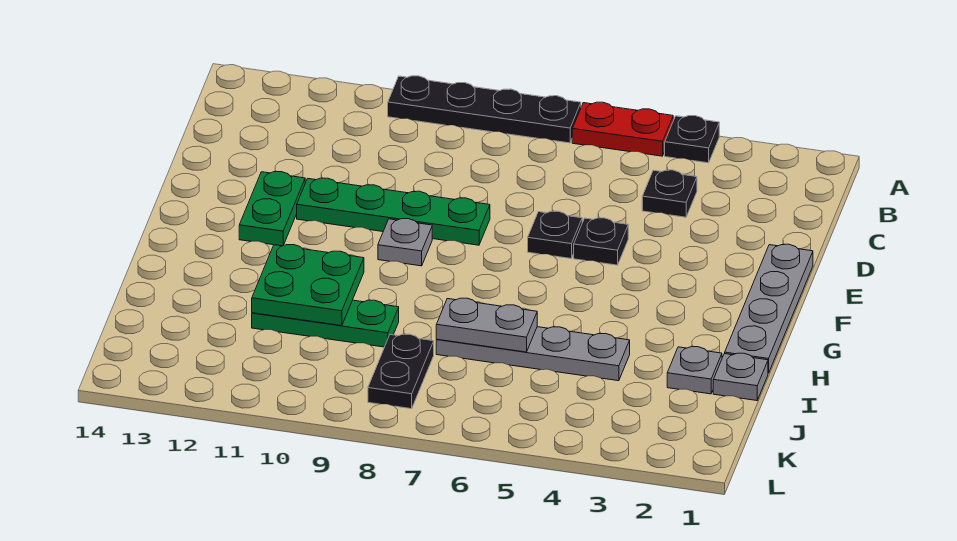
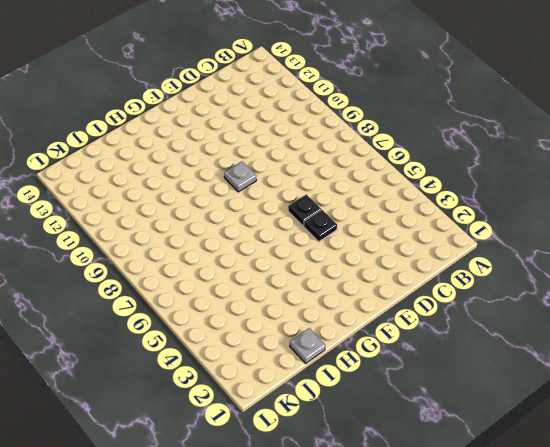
none -> black 1x1 plate [665,116,719,163]
none -> red 1x2 plate [572,102,673,156]
none -> black 1x4 plate [388,76,581,143]

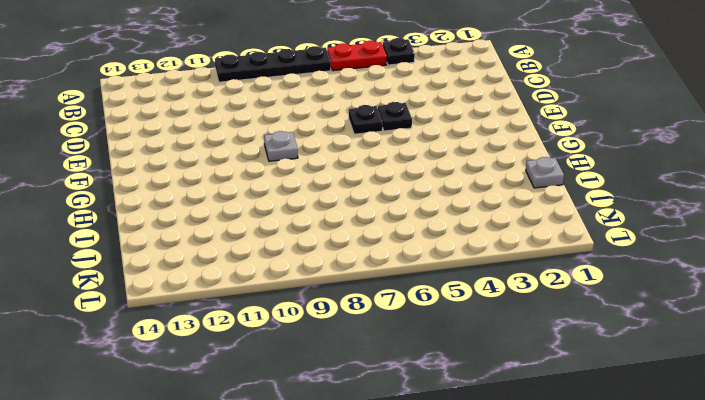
none -> black 1x1 plate [642,170,697,217]
none -> grey 1x4 plate [725,244,813,373]
none -> green 1x4 plate [297,178,490,245]

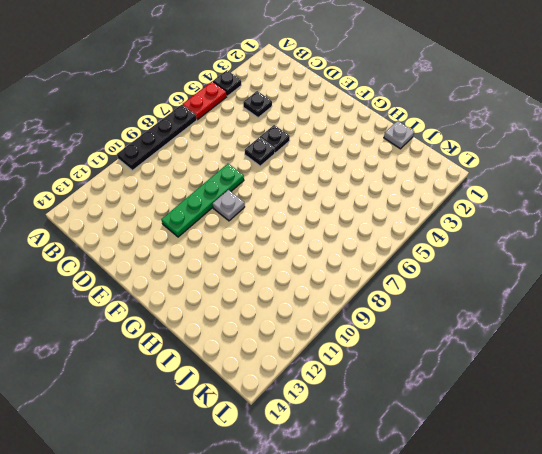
none -> grey 1x4 plate [725,244,813,373]
none -> green 1x2 plate [239,172,305,246]
none -> grey 1x1 plate [667,347,722,394]

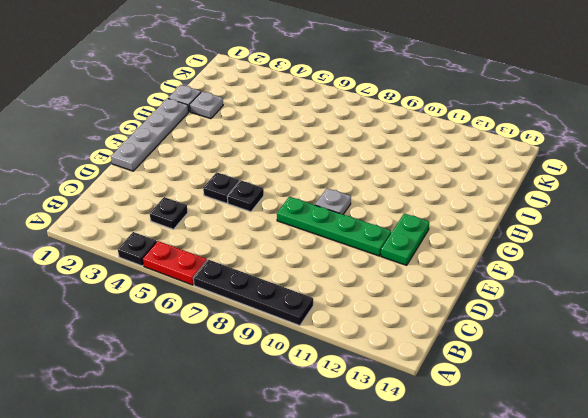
none -> grey 1x4 plate [436,327,630,381]
none -> green 1x3 plate [252,300,399,347]
none -> black 1x2 plate [368,334,434,409]

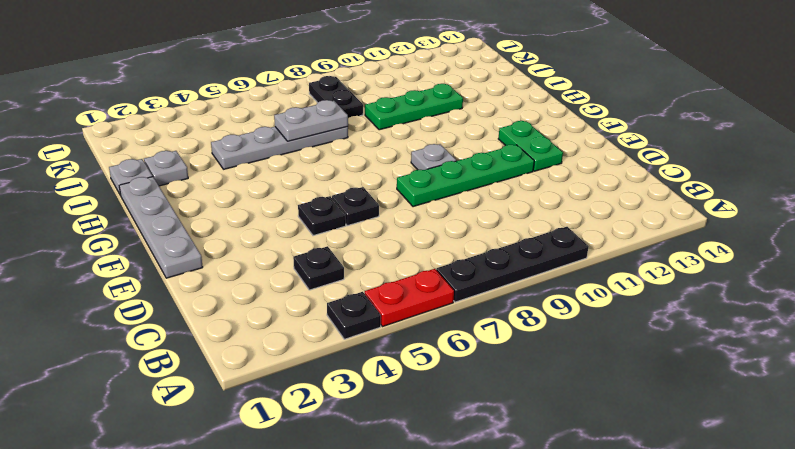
none -> green 2x2 plate [252,245,364,326]

